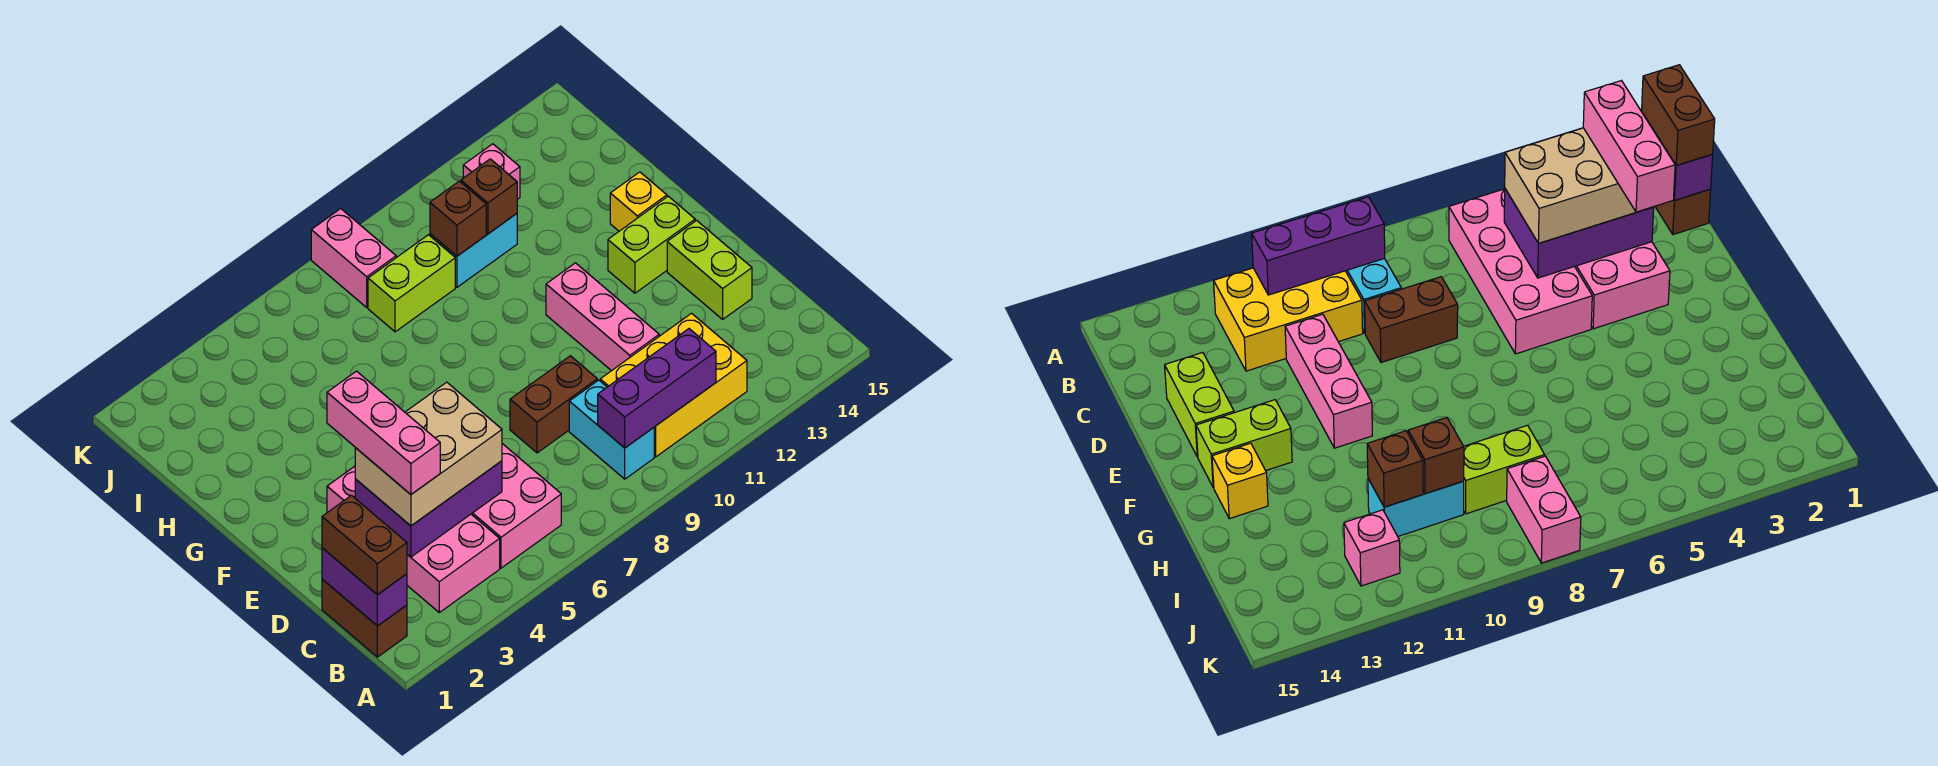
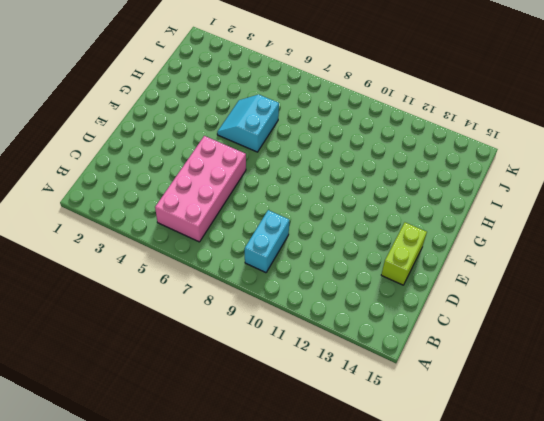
cyan 2x2 slope [217,95,279,152] -> none
none -> brown 1x2 brick [322,579,407,657]
none -> pink 2x4 brick [327,466,500,612]
none -> yellow 2x3 brick [600,313,747,457]

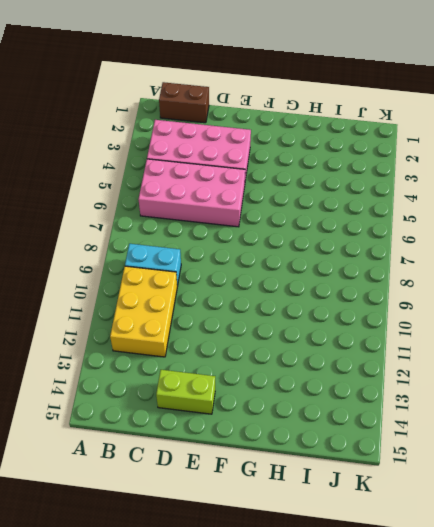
none -> brown 1x2 brick [510,356,597,453]
none -> pink 1x3 brick [546,263,659,371]
none -> lime 1x2 brick [608,196,695,293]

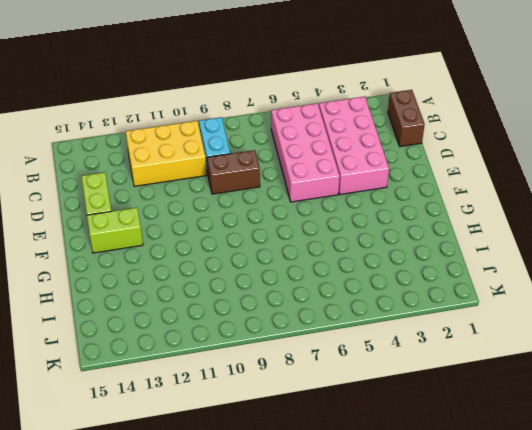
none -> pink 1x3 brick [546,263,659,371]
none -> yellow 1x1 brick [610,172,667,231]
none -> lime 1x2 brick [368,235,455,332]

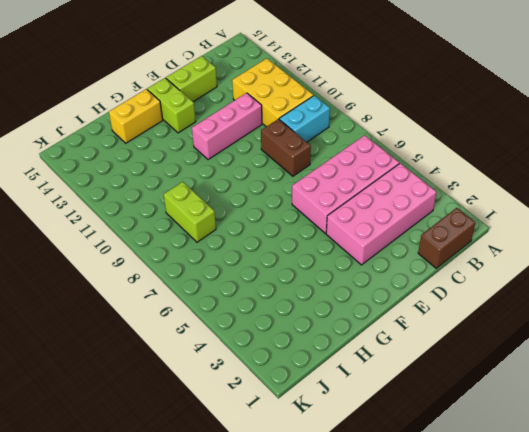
yellow 1x2 brick [109,89,163,143] -> yellow 1x1 brick [610,172,667,231]
none -> cyan 1x2 brick [430,214,517,287]
none -> pink 1x2 brick [311,209,396,307]
none -> pink 1x1 brick [463,144,520,199]

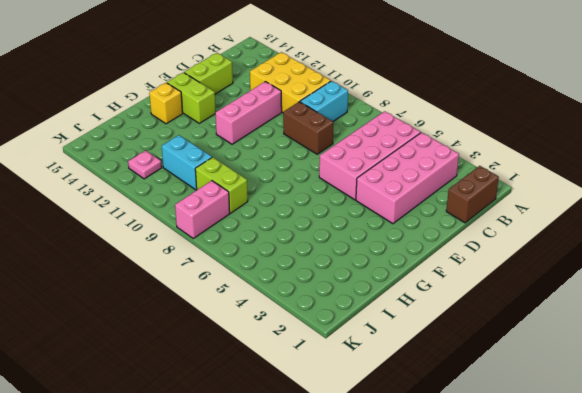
pink 1x1 plate [128,151,162,179] -> pink 1x1 brick [463,144,520,199]
none -> purple 1x2 brick [322,548,407,626]
none -> purple 1x3 brick [598,329,716,448]
none -> purple 2x3 brick [355,461,502,557]

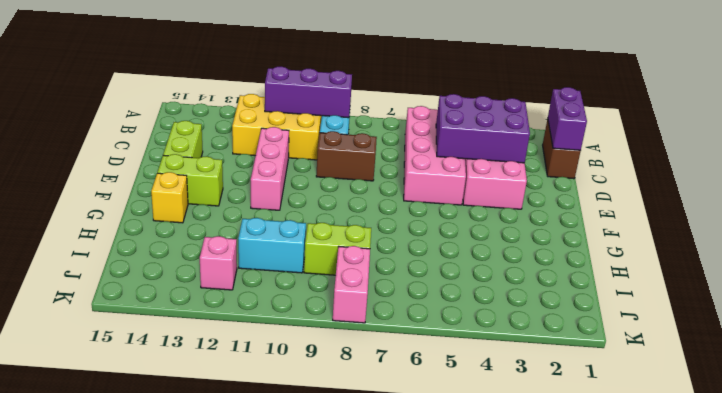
none -> brown 1x1 brick [430,181,486,256]
none -> brown 1x1 brick [461,159,517,234]
none -> brown 1x2 brick [322,495,407,595]

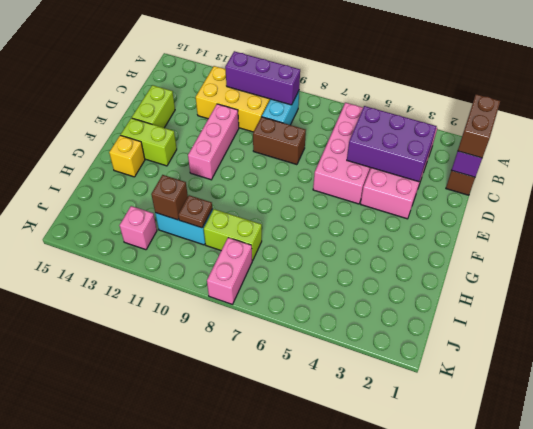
brown 1x1 plate [178,195,212,228] -> brown 1x1 brick [430,181,486,256]
none -> tan 2x3 brick [355,382,502,526]
none -> pink 1x3 brick [327,371,440,494]

